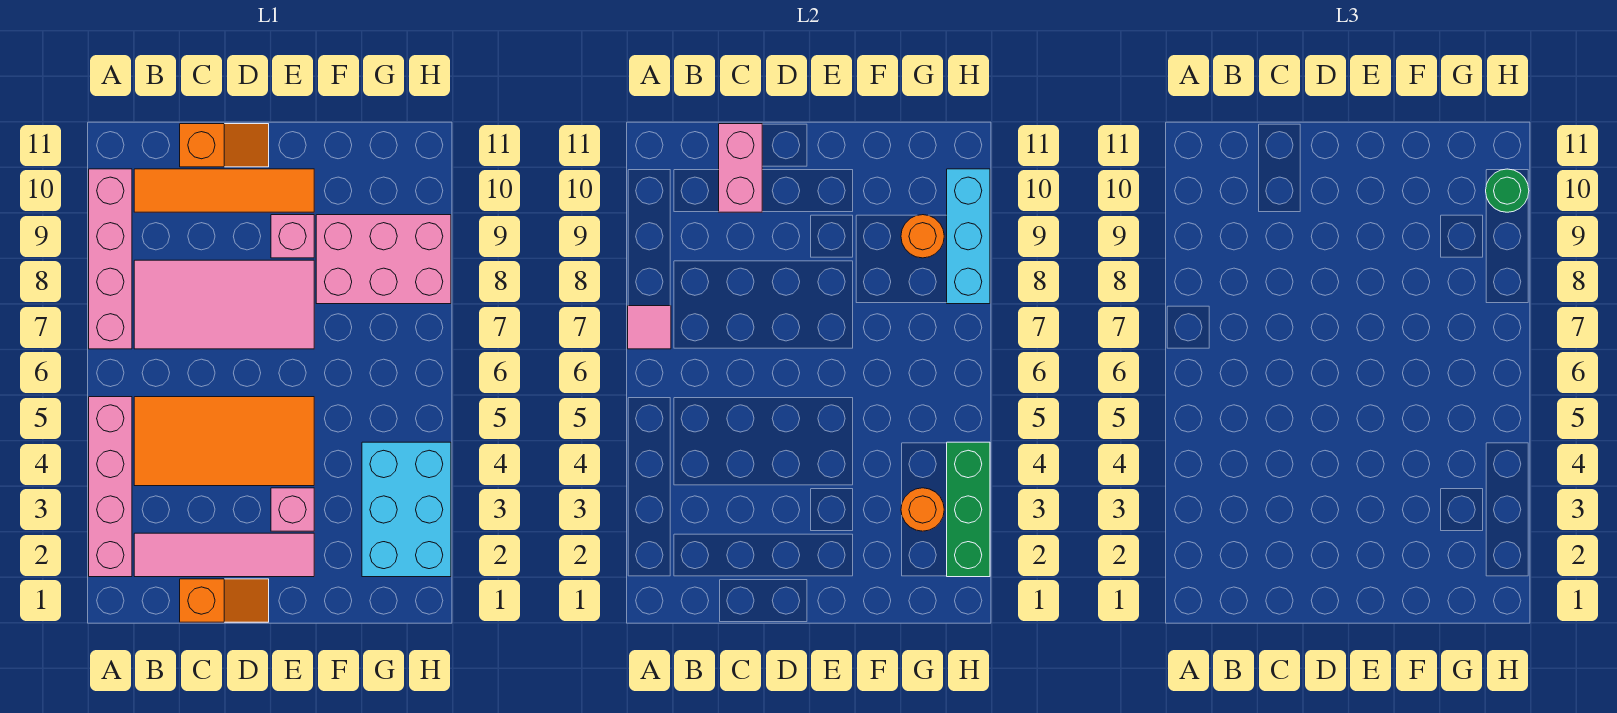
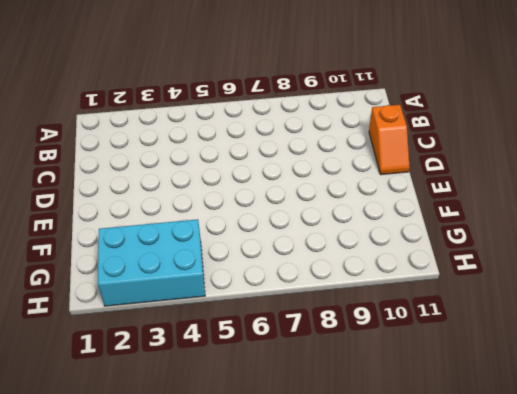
none -> pink 1x4 brick [89,397,132,577]
none -> pink 1x4 brick [89,169,132,349]
none -> pink 1x4 tile [134,533,314,577]

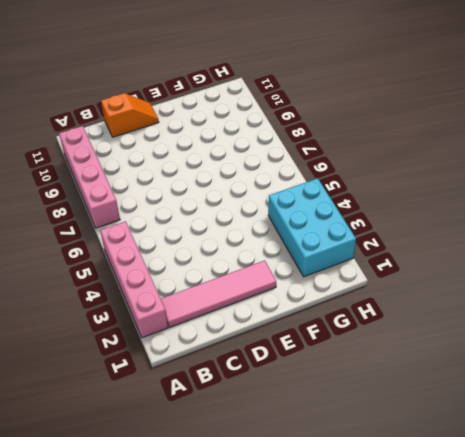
none -> orange 2x4 tile [134,397,314,486]
none -> pink 2x4 tile [134,260,314,349]
none -> orange 1x4 tile [134,169,314,212]

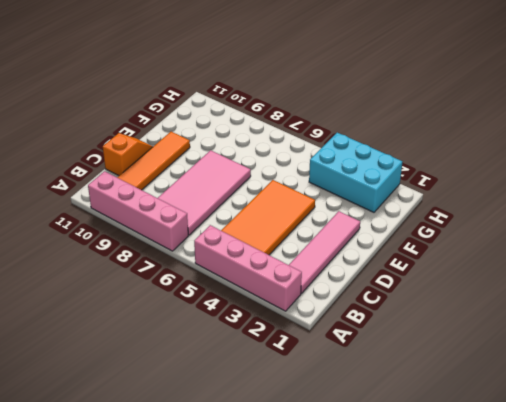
none -> orange 1x2 slope [180,579,269,622]
none -> pink 1x1 brick [271,488,314,531]
none -> pink 1x1 brick [271,215,314,258]

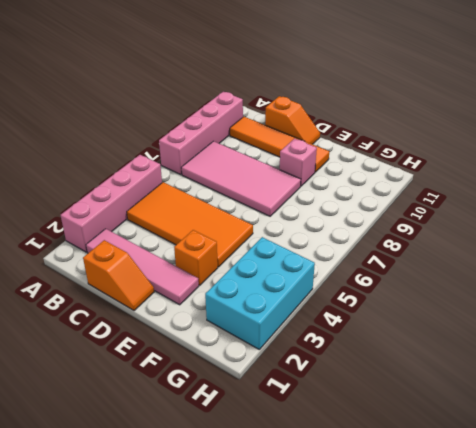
orange 1x1 brick [174,230,218,285] -> pink 1x1 brick [271,488,314,531]
none -> pink 2x3 brick [316,215,451,304]
none -> pink 1x1 tile [628,306,671,349]
none -> pink 1x2 brick [719,124,762,212]

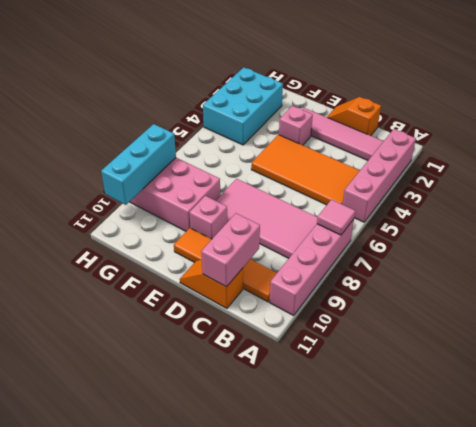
none -> orange 1x1 round brick [901,488,944,531]
none -> orange 1x1 round brick [901,215,944,258]
none -> green 1x3 brick [947,442,990,577]

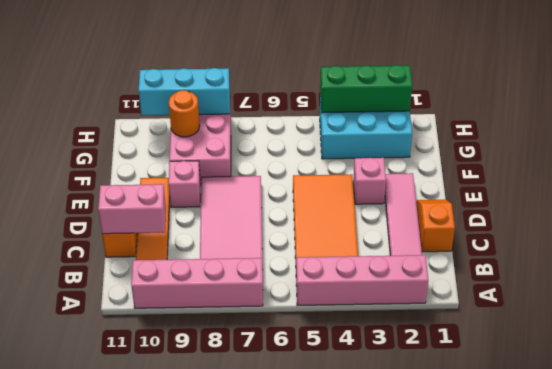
none -> pink 1x1 tile [628,306,671,349]
none -> orange 1x1 round brick [901,488,944,531]
none -> green 1x1 round brick [1486,169,1529,212]

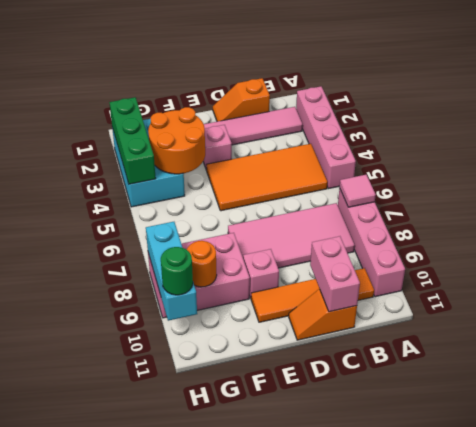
orange 2x2 round brick [148,107,205,174] -> orange 1x1 round brick [901,488,944,531]

